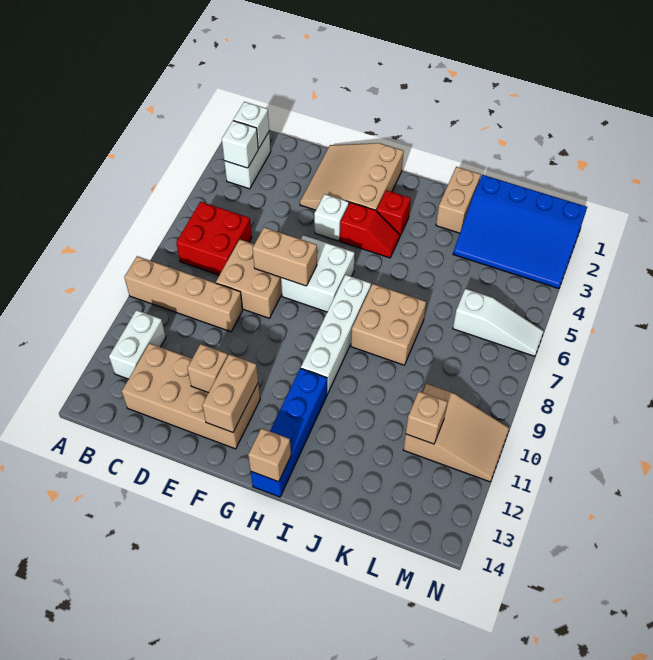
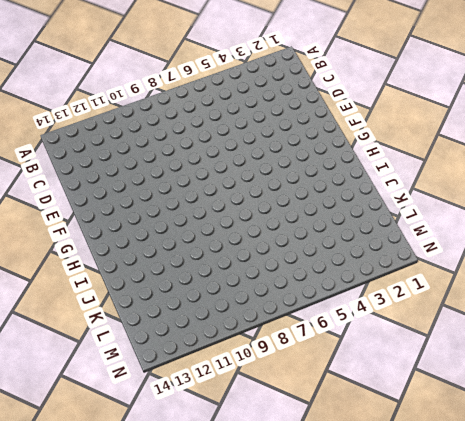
none -> tan 1x4 brick [124,256,243,332]
none -> white 1x2 brick [224,132,271,189]
none -> red 2x2 brick [176,202,252,275]

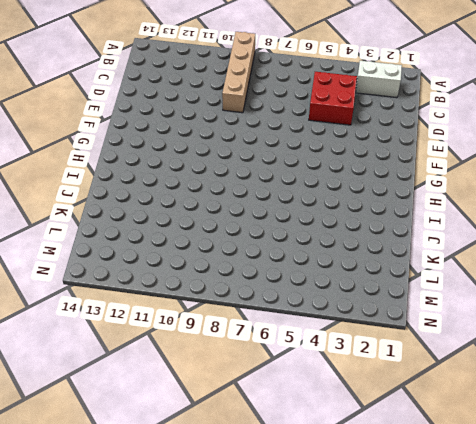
red 2x2 brick [309,72,357,125] -> red 2x2 brick moved to [176,202,252,275]
none -> white 1x2 brick [109,310,166,379]
none -> tan 2x4 brick [122,343,260,449]
none -> tan 2x2 brick [216,239,282,318]

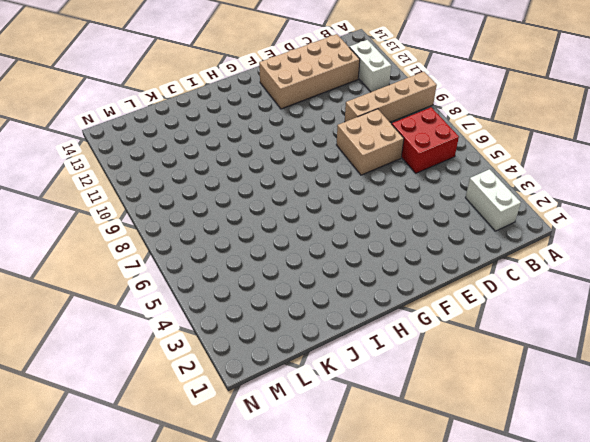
none -> tan 3x3 slope [300,143,404,211]
none -> white 1x1 brick [314,194,349,241]
none -> white 2x2 brick [281,235,355,312]

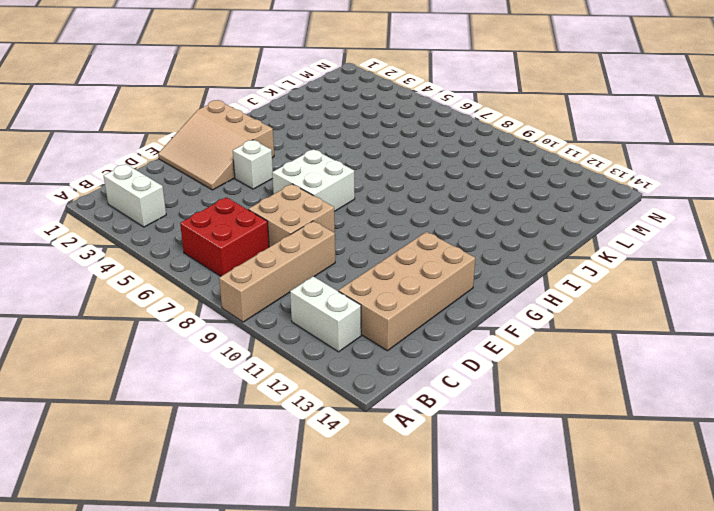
none -> red 1x2 slope [340,202,400,258]
none -> red 1x1 brick [377,190,411,236]
none -> white 1x4 brick [301,275,371,394]

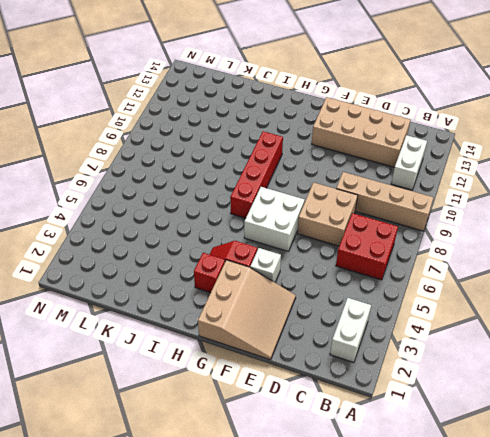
red 1x4 brick [230,131,283,218] -> white 1x4 brick [301,275,371,394]
none -> blue 1x4 brick [251,368,327,497]
none -> tan 2x2 brick [351,284,426,365]
none -> tan 1x2 brick [436,167,481,233]

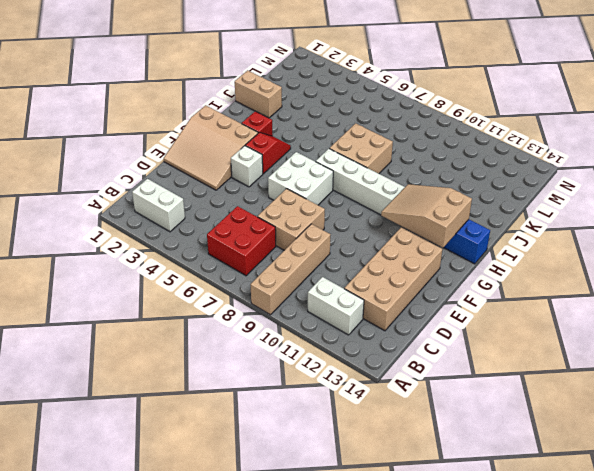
tan 2x3 slope [381,184,472,248] -> tan 2x3 slope turned to [403,384,509,482]
none -> blue 3x4 slope [453,175,587,289]
none -> white 1x3 slope [453,289,544,356]
none -> white 1x1 brick [233,102,269,149]

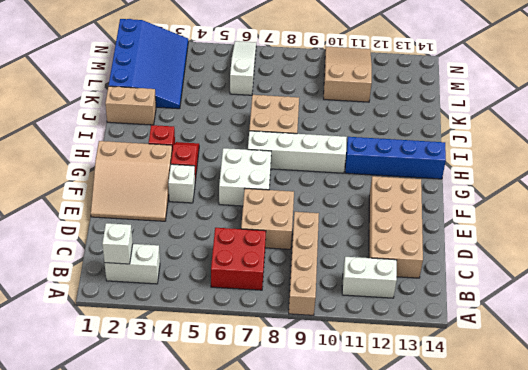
none -> white 1x1 brick [222,121,258,168]
none -> tan 1x2 brick [252,227,317,286]
none -> tan 1x1 brick [187,344,228,393]

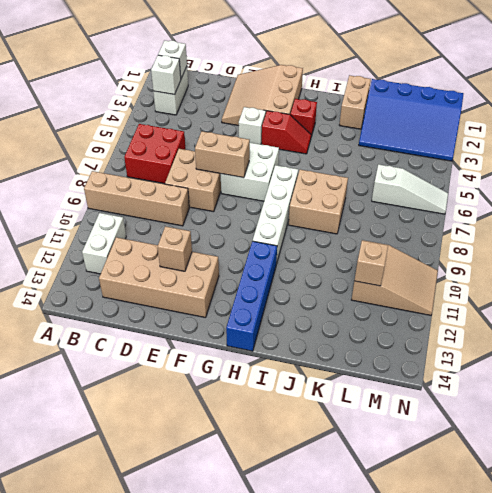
none -> tan 1x2 brick [202,354,258,432]
none -> tan 1x1 brick [248,428,291,482]

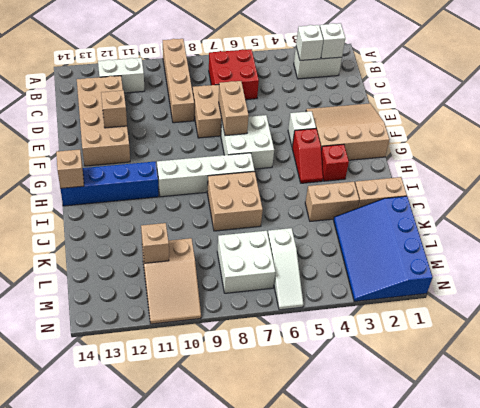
tan 1x2 brick [305,182,359,221] -> tan 1x2 brick moved to [202,354,258,432]
white 2x2 brick [217,231,276,293] -> none

